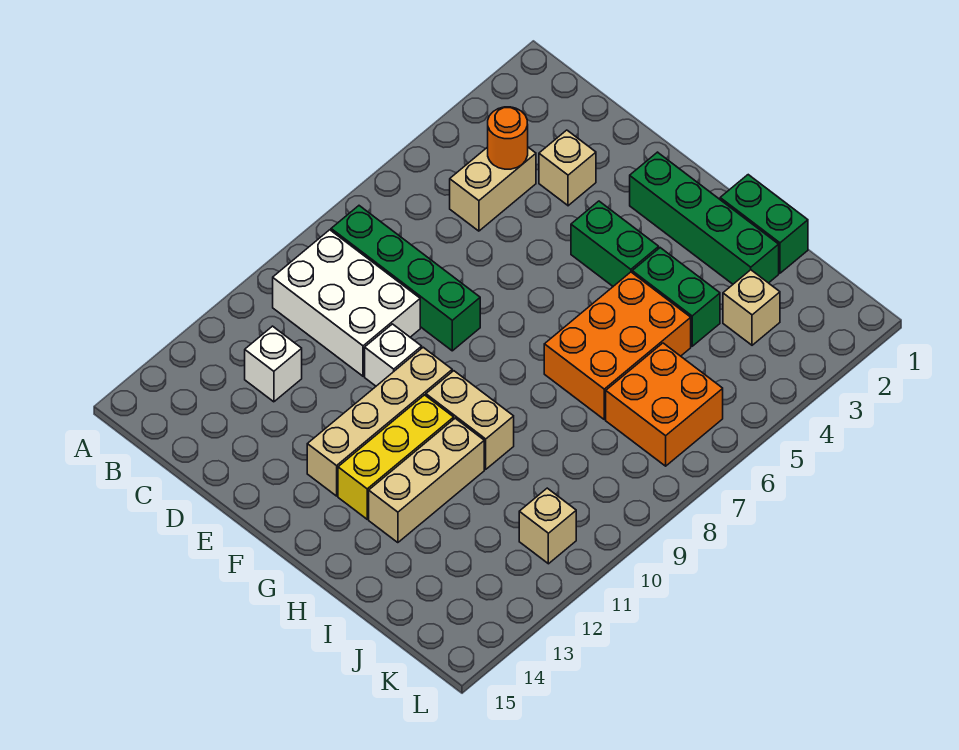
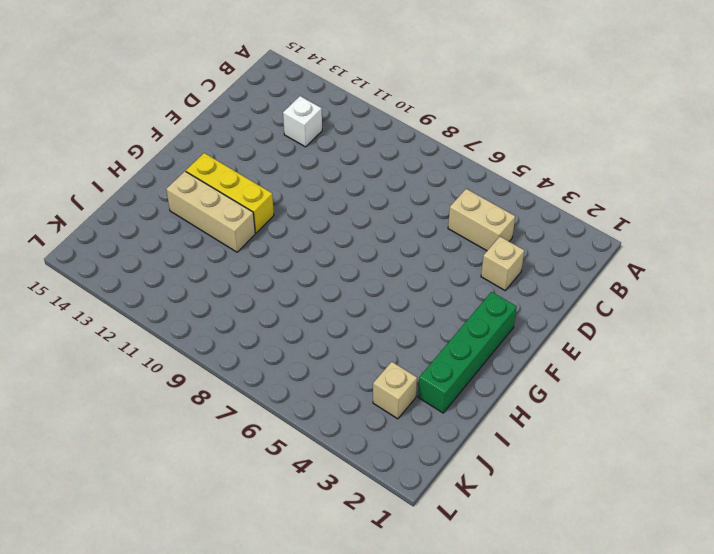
none -> green 1x4 brick [331,206,480,351]
none -> white 2x3 brick [273,230,420,376]
none -> white 1x1 brick [365,324,422,386]

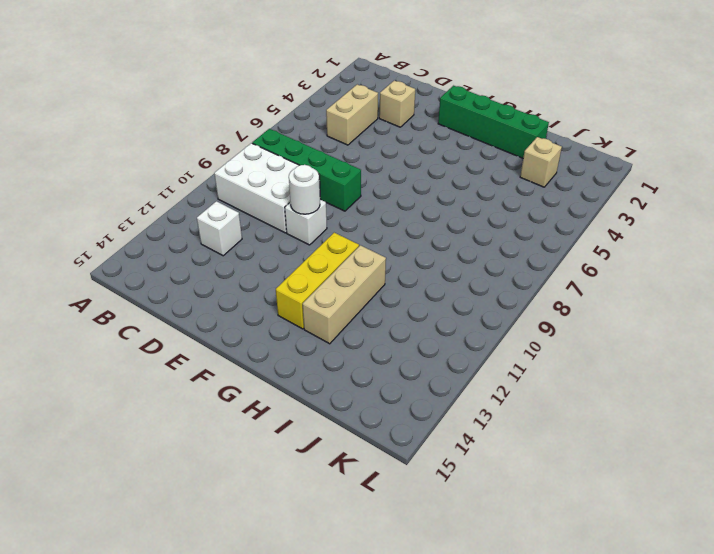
white 1x1 round brick [289,165,320,214] -> none
none -> green 1x2 brick [571,201,659,286]
none -> tan 1x4 brick [307,347,452,496]
none -> tan 1x2 brick [426,371,514,469]

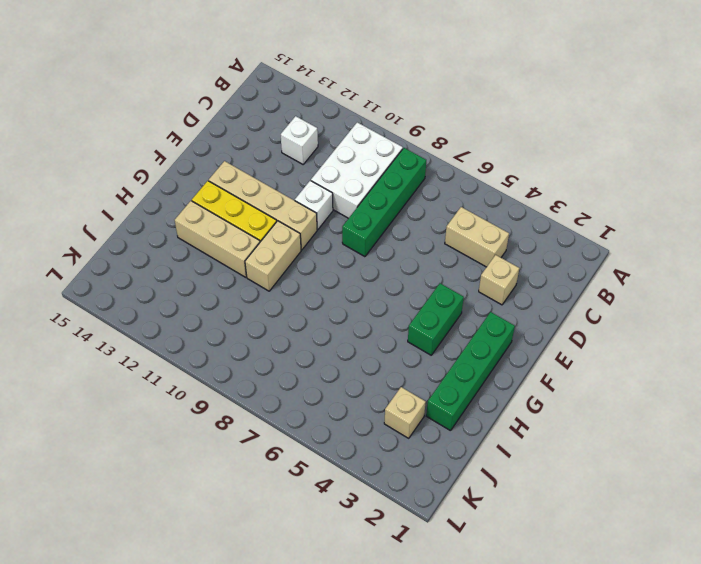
none -> green 1x2 brick [720,175,808,273]
none -> green 1x2 brick [632,248,720,346]
none -> orange 2x3 brick [544,272,691,419]

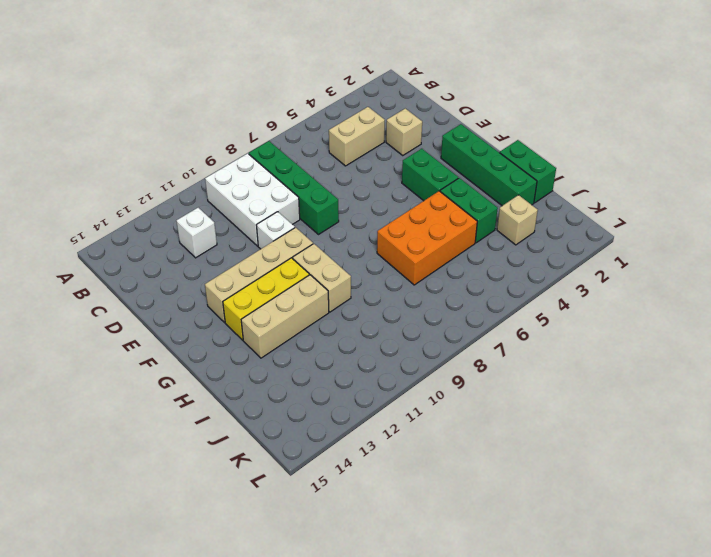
none -> orange 2x2 brick [606,343,723,466]
none -> tan 1x1 brick [519,488,576,564]
none -> orange 1x1 round brick [488,107,528,169]

